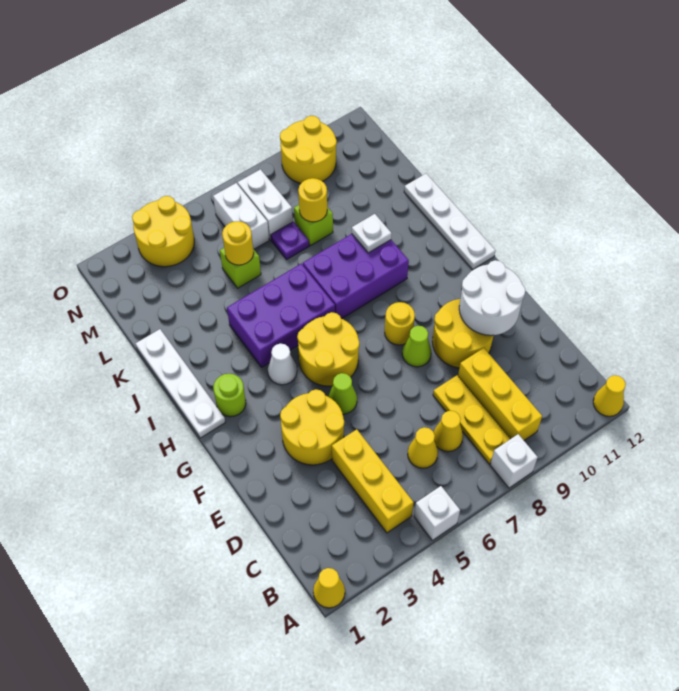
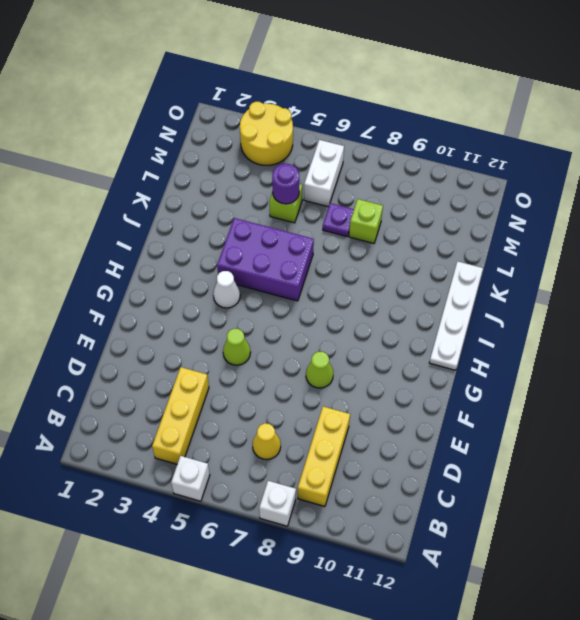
purple 1x1 round brick [272,164,299,204] -> yellow 1x1 round brick [222,221,254,265]
none -> yellow 1x1 cone [313,568,345,608]
none -> yellow 1x1 cone [593,375,625,416]
none -> yellow 1x3 plate [433,375,510,464]
none -> yellow 1x1 cone [408,427,438,468]

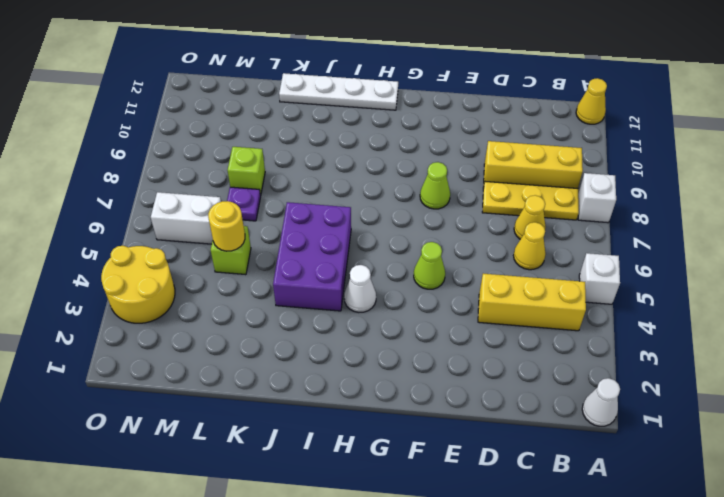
white 1x1 cone [582,378,620,426] -> yellow 1x1 cone [313,568,345,608]
none -> yellow 2x2 round brick [280,389,344,465]
none -> yellow 2x2 round brick [432,299,493,368]
none -> yellow 2x2 round brick [297,312,359,386]
none -> yellow 1x1 round brick [385,302,415,345]

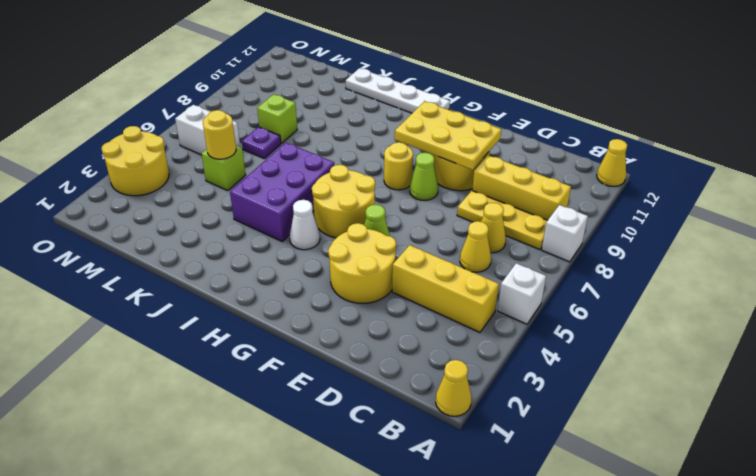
yellow 2x3 plate [395,101,501,170] -> white 2x2 round brick [459,260,525,335]
none -> white 1x4 plate [135,329,225,438]
none -> lime 1x1 round brick [213,374,246,417]
none -> purple 2x3 brick [303,234,409,319]
none -> white 1x2 brick [238,169,293,240]

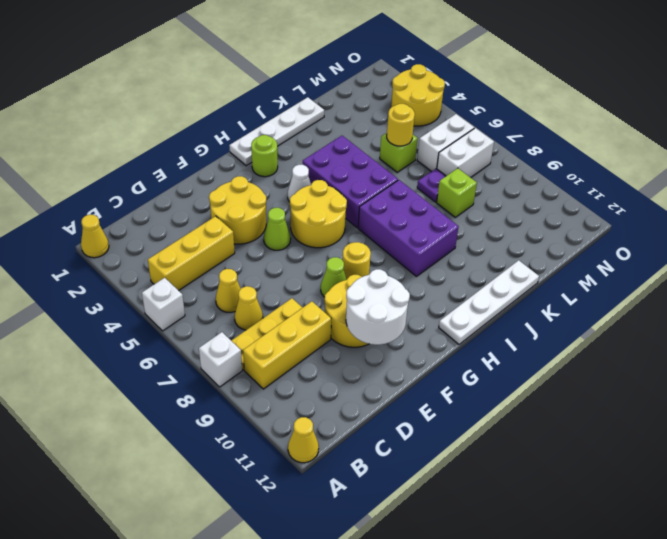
none -> yellow 2x2 round brick [280,116,337,183]
none -> white 1x1 plate [352,214,392,253]
none -> yellow 1x1 round brick [298,178,327,222]

